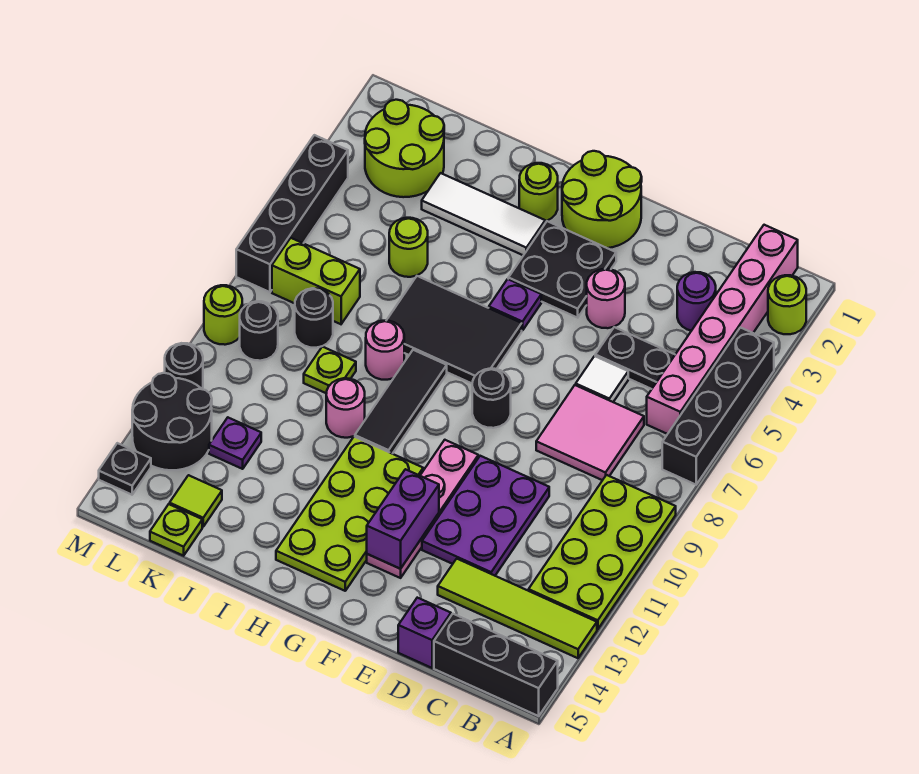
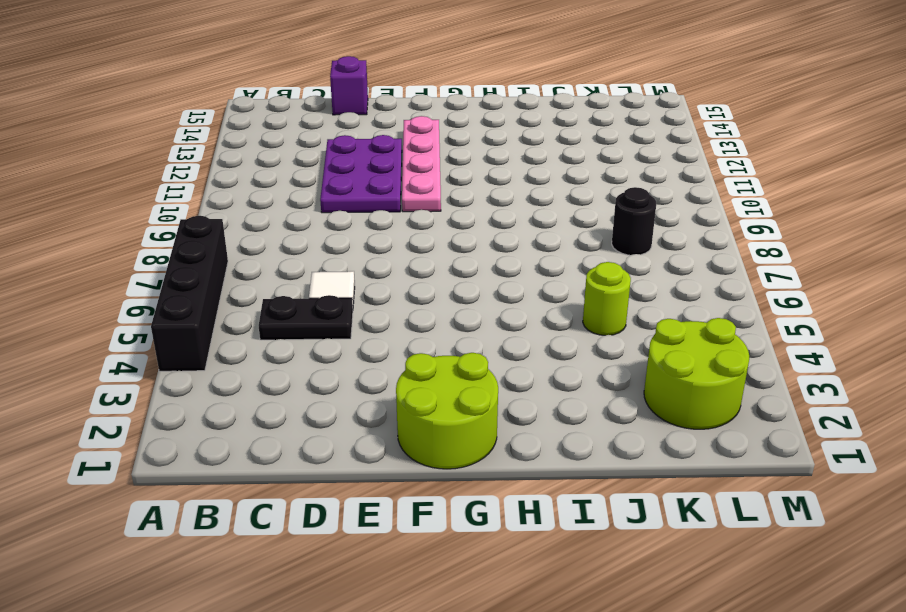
none -> lime 1x1 round brick [768,275,806,334]
none -> lime 2x4 plate [529,475,676,629]
none -> lime 1x4 tile [438,559,597,658]
none -> black 1x3 brick [434,614,558,716]

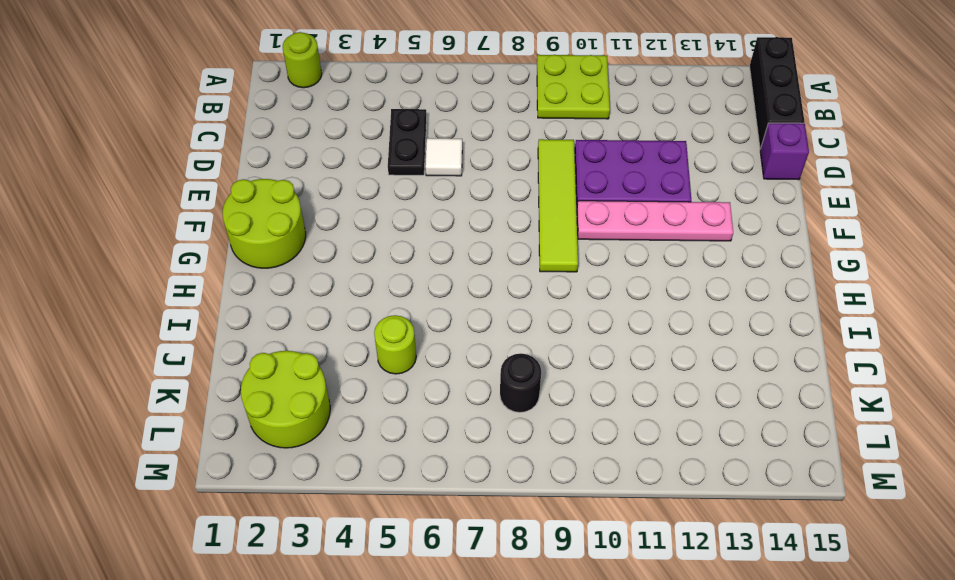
lime 2x2 plate [537,55,610,119] -> lime 2x4 plate [529,475,676,629]
lime 1x4 tile [538,139,578,272] -> lime 1x4 tile moved to [438,559,597,658]
none -> black 1x4 brick [662,328,774,485]
none -> pink 1x6 brick [647,225,798,434]
none -> purple 1x1 round brick [677,272,716,331]
none -> pink 2x2 tile [536,385,644,480]

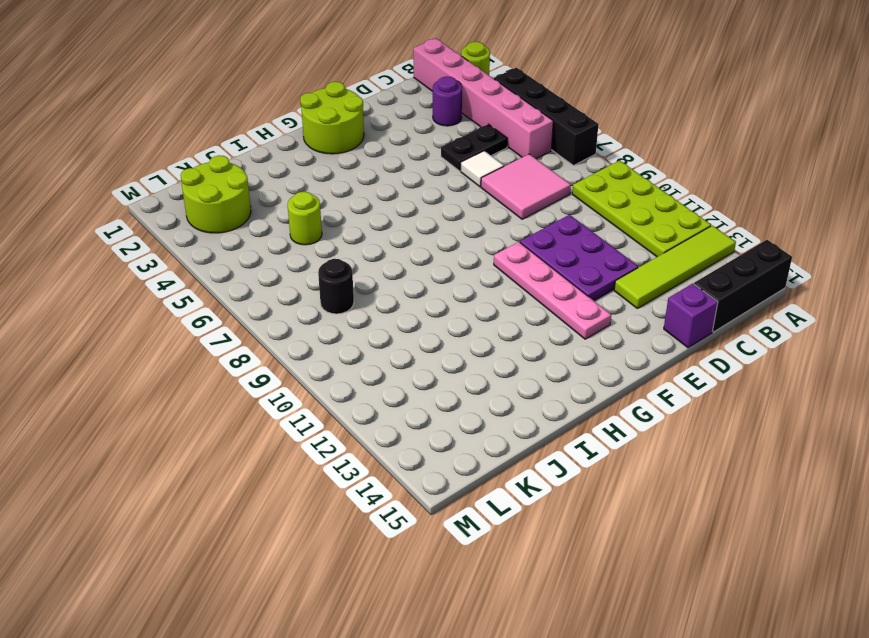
none -> pink 1x1 round brick [587,269,625,328]
none -> black 2x2 plate [508,221,616,318]
none -> black 1x1 round brick [472,369,511,428]
none -> purple 1x1 plate [489,279,541,331]

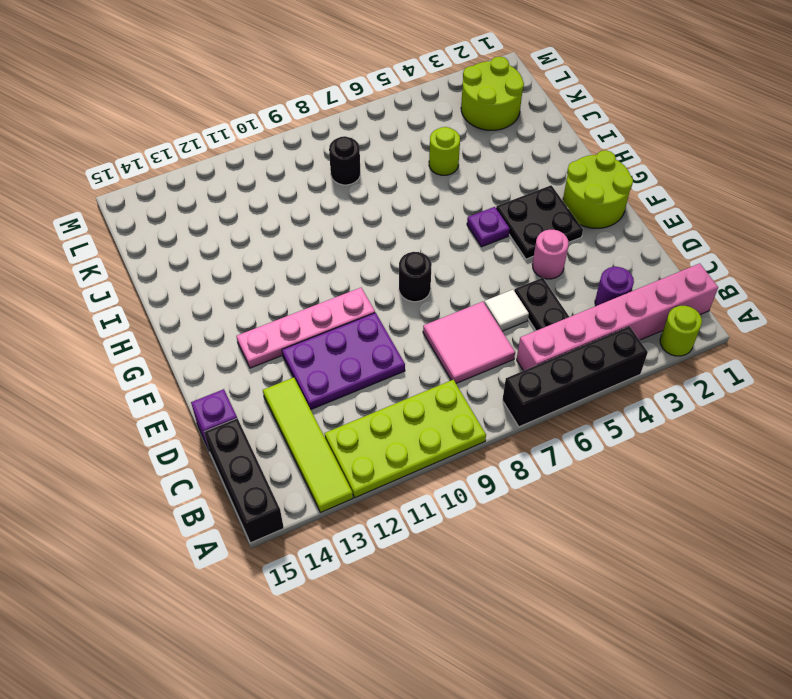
none -> black 2x3 tile [386,276,522,383]
none -> lime 2x4 plate [276,437,423,591]
none -> lime 1x1 round brick [519,163,558,221]
none -> white 1x3 tile [422,173,545,255]

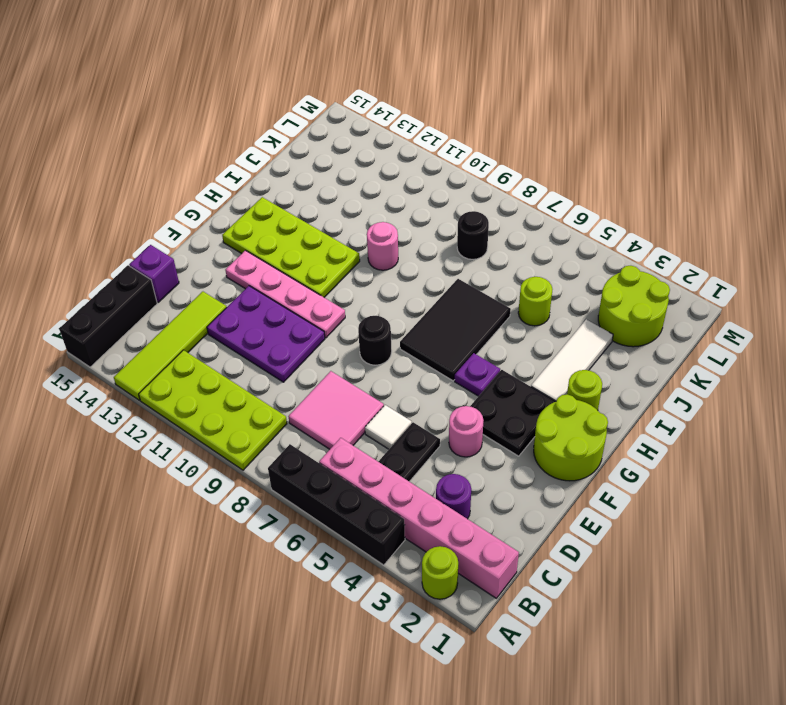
none -> black 1x3 tile [355,350,447,454]
none -> pink 1x1 round brick [366,321,404,380]
none -> lime 1x1 plate [304,347,356,394]
none -> lime 1x2 brick [272,238,360,324]

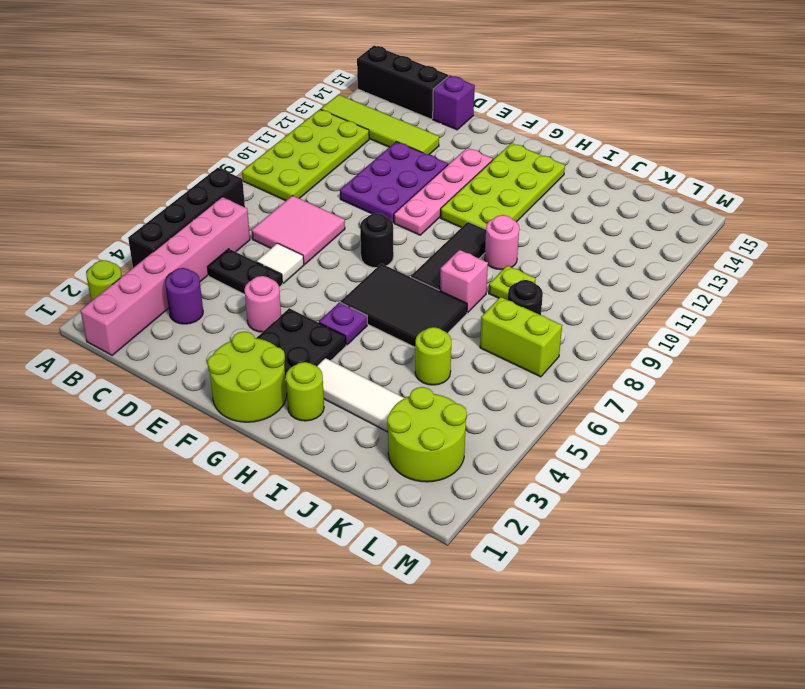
pink 1x1 brick [440,250,488,313] -> pink 1x1 round brick [366,321,404,380]
none -> purple 1x1 plate [209,418,261,469]
none -> lime 1x1 tile [170,475,222,527]
none -> lime 1x1 plate [150,504,202,556]
none -> black 1x1 round brick [240,301,278,361]

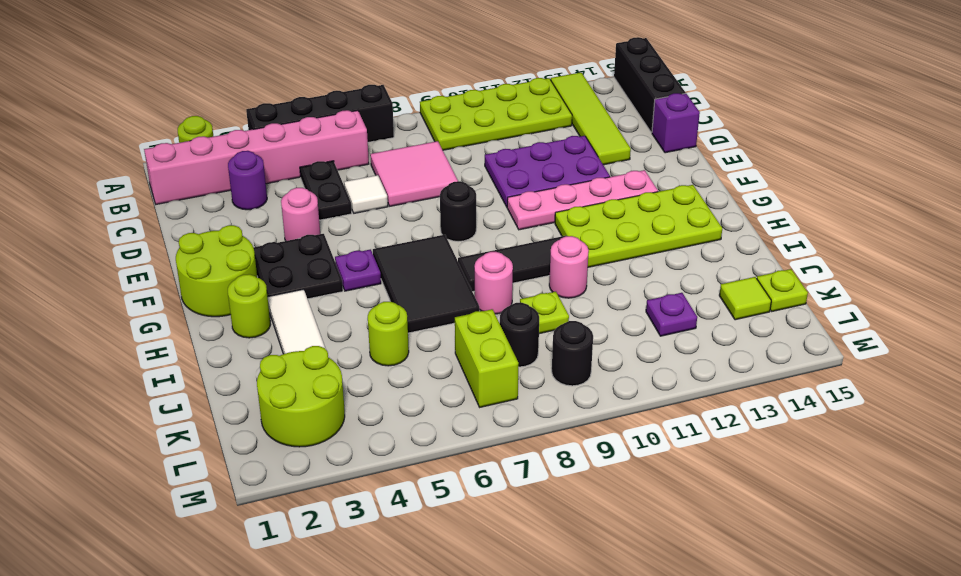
none -> black 2x2 round brick [132,373,212,470]
none -> black 1x4 brick [236,135,348,292]
none -> lime 1x1 round brick [204,285,242,345]
none -> black 1x1 round brick [165,343,203,389]

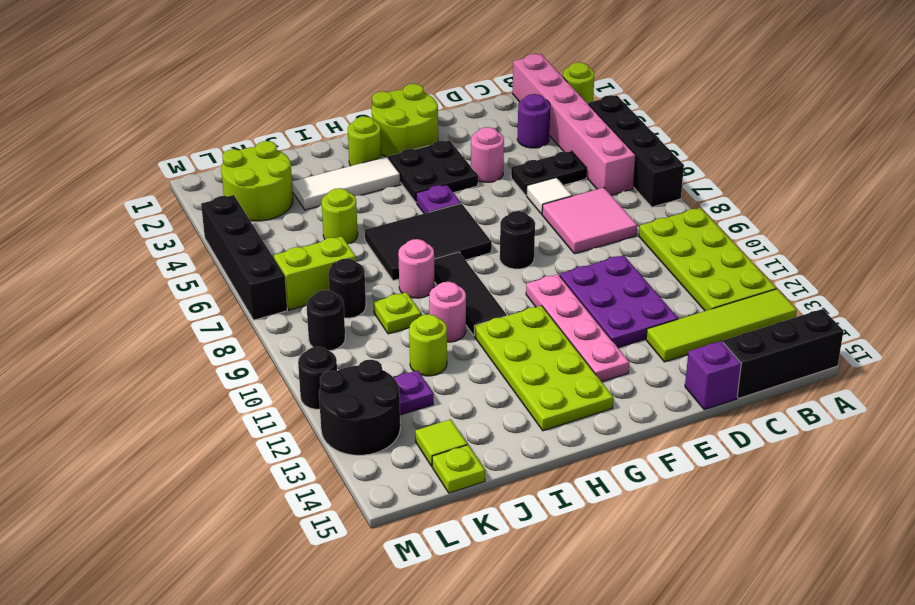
lime 1x1 round brick [409,314,447,376] -> lime 1x1 round brick moved to [204,285,242,345]
none -> black 1x1 plate [99,443,151,495]
none -> purple 1x2 brick [367,469,439,569]

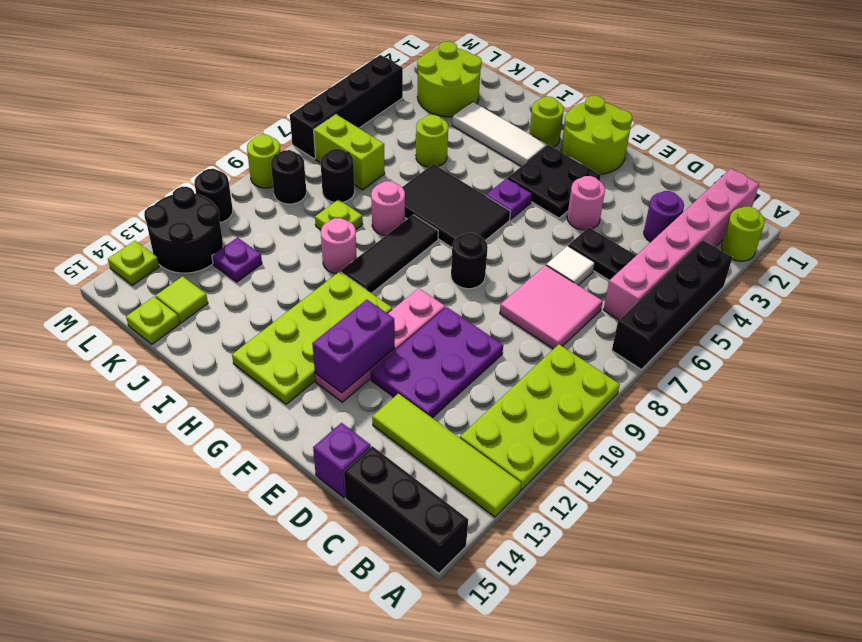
lime 1x1 plate [108,241,159,285] -> black 1x1 plate [99,443,151,495]

